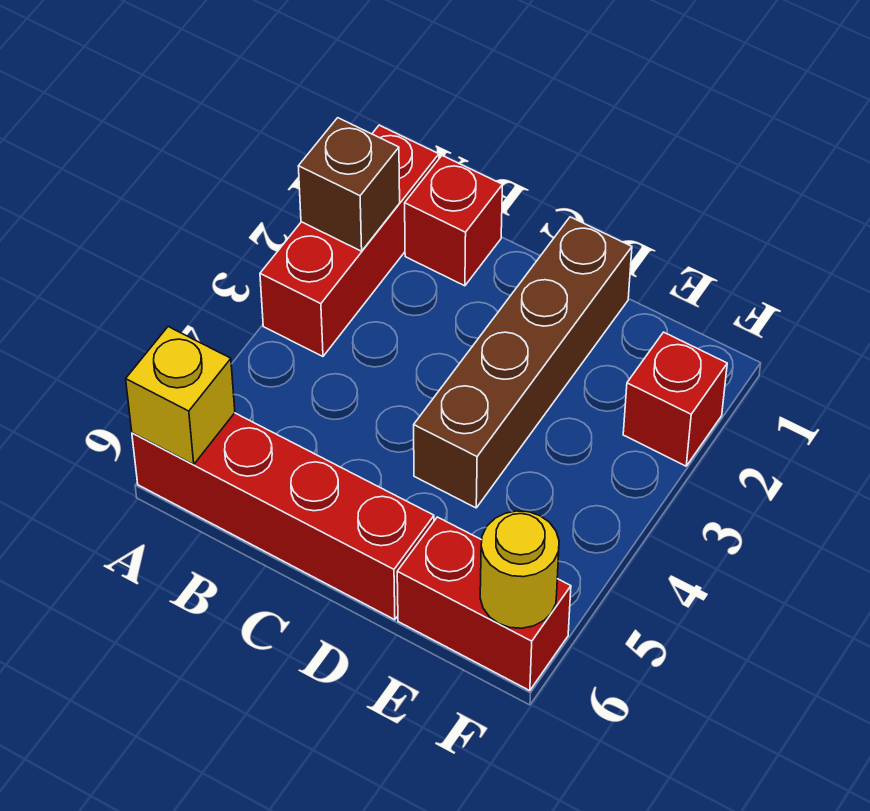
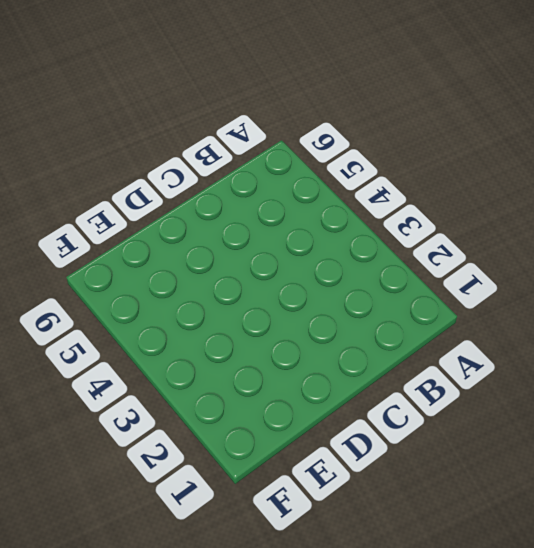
none -> red 1x3 brick [260,125,439,356]
none -> red 1x4 brick [132,413,434,620]

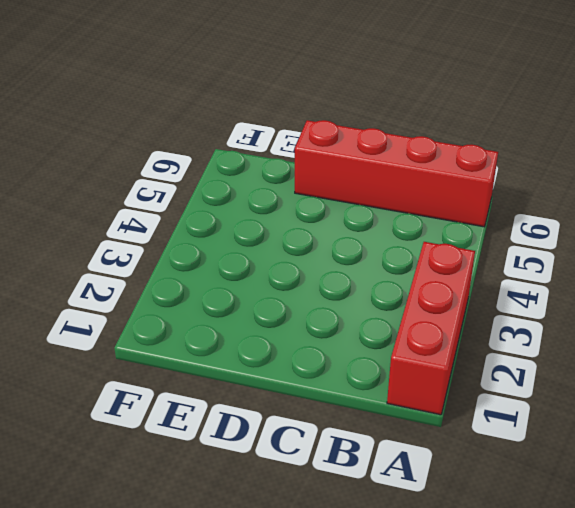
none -> red 1x1 brick [405,156,502,286]
none -> brown 1x4 brick [414,217,632,508]

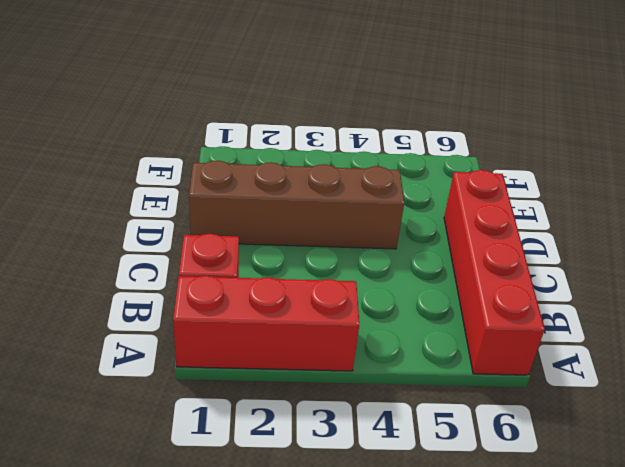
none -> red 1x2 brick [397,517,571,691]
none -> red 1x1 brick [623,332,727,466]

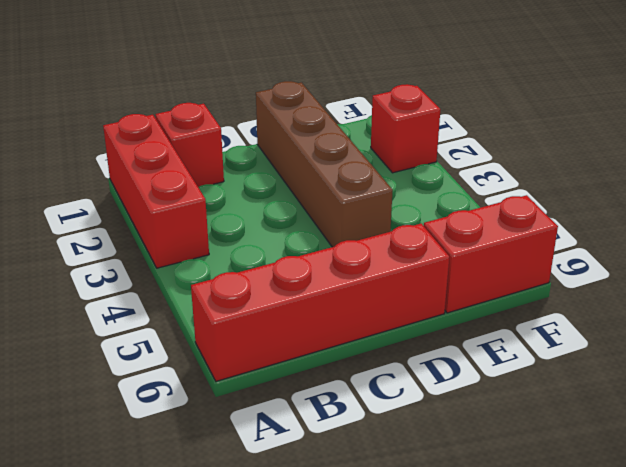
none -> brown 1x1 brick [298,118,400,251]
none -> yellow 1x1 brick [126,327,235,464]

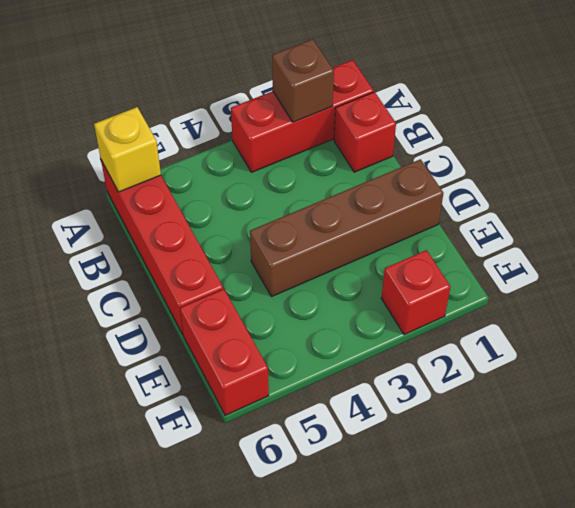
none -> yellow 1x1 round brick [480,511,559,628]

